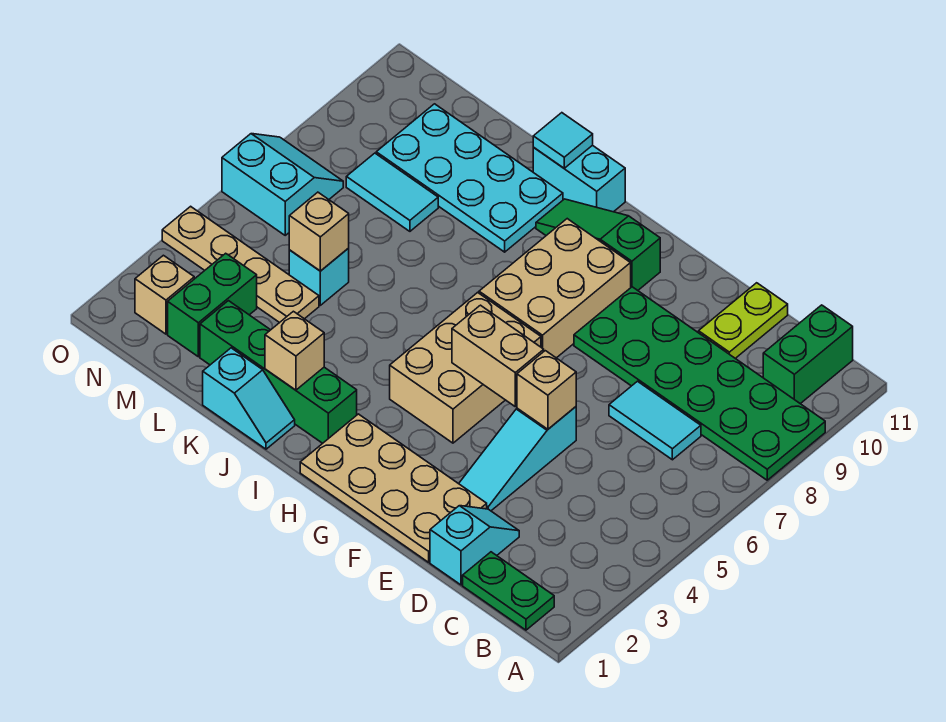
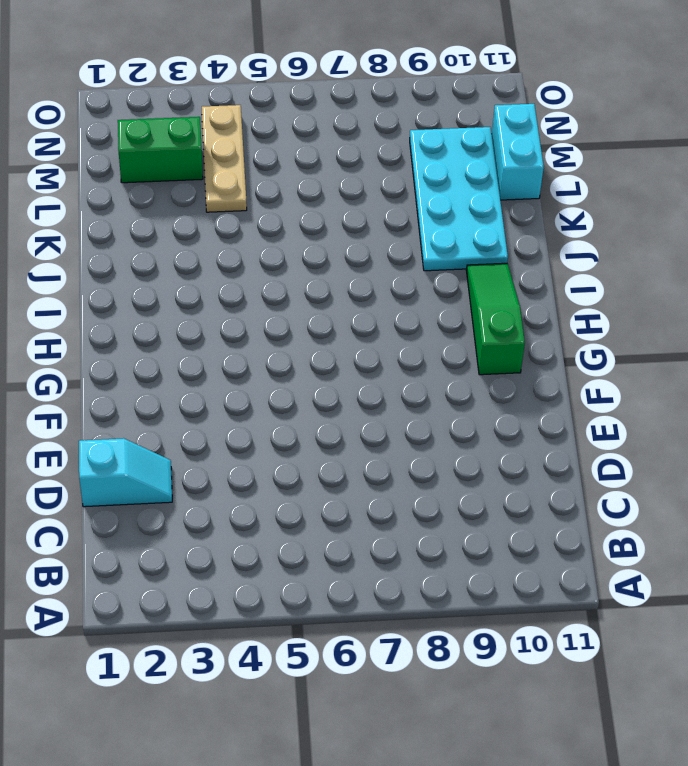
tan 1x3 plate [202,105,247,212] -> tan 1x4 plate [162,206,319,323]
cyan 1x2 brick [492,104,544,200] -> cyan 1x2 brick moved to [533,145,625,212]
none -> green 2x6 plate [574,287,825,480]
none -> green 1x2 plate [463,552,554,630]
none -> green 1x2 brick [763,305,853,404]

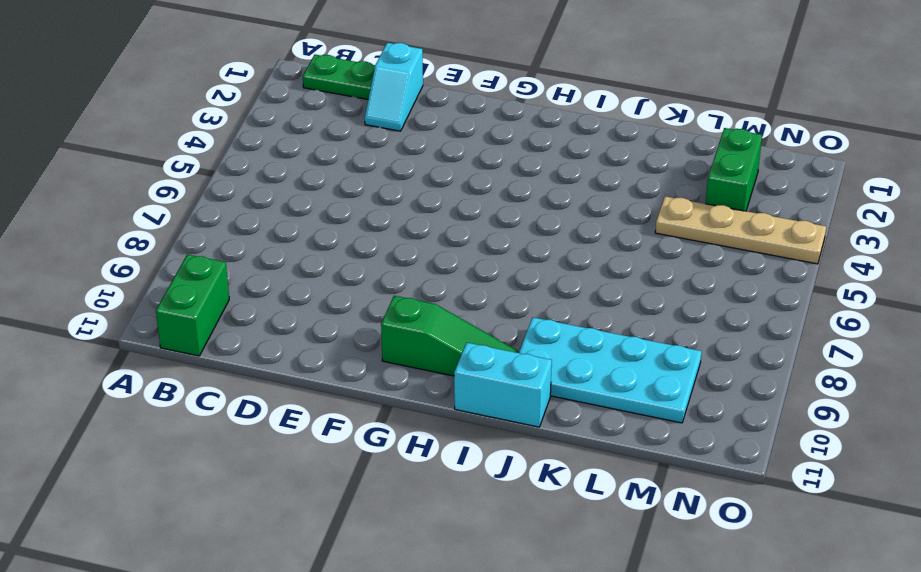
none -> green 2x6 plate [574,287,825,480]
none -> cyan 1x2 tile [609,381,701,460]
none -> lime 1x2 plate [699,283,788,358]

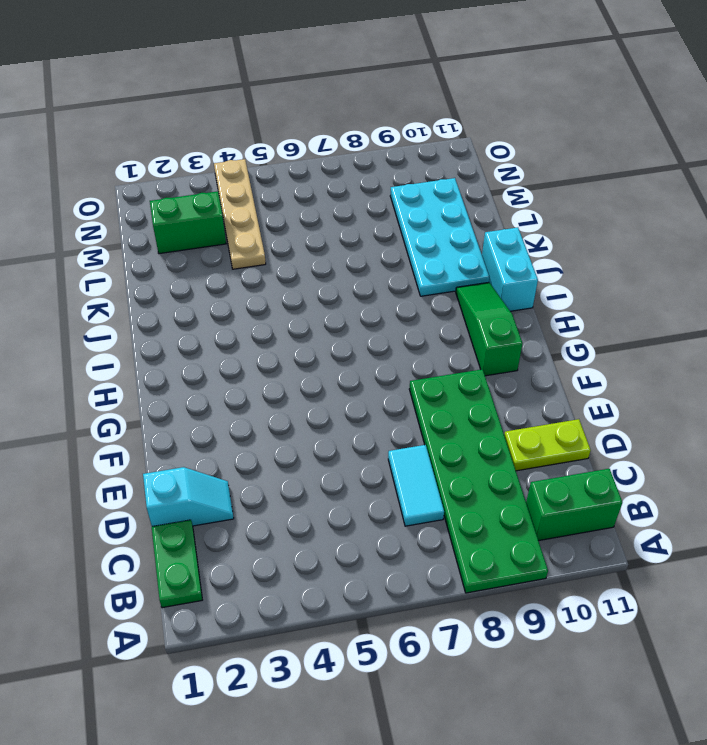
none -> tan 2x4 plate [300,414,487,562]
none -> cyan 1x3 slope [459,407,576,511]
none -> tan 2x3 brick [390,292,541,443]

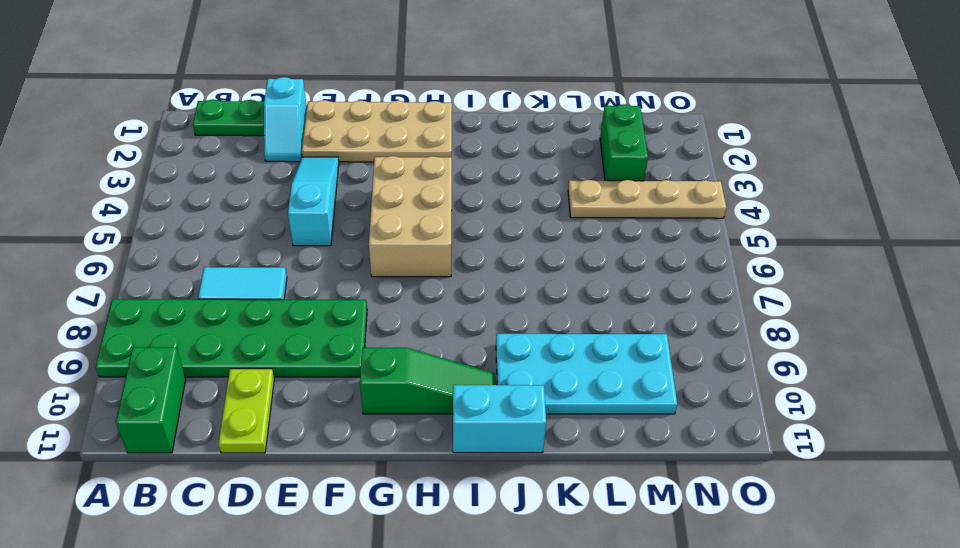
none -> tan 2x3 brick [479,219,631,358]
none -> green 1x4 brick [200,301,357,443]
none -> cyan 1x2 slope [203,348,295,449]

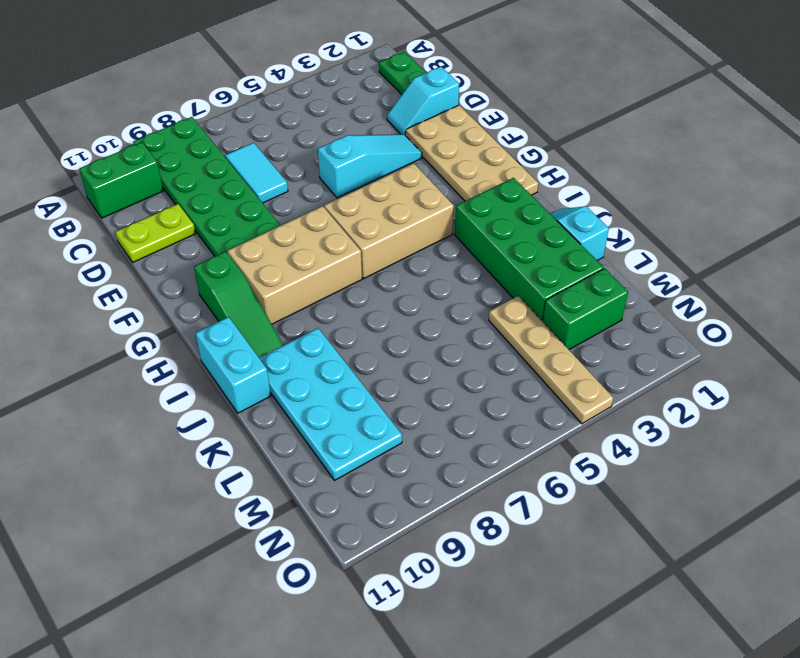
green 2x4 brick [455,178,604,322] -> green 1x4 brick [200,301,357,443]
none -> cyan 1x1 brick [289,248,349,305]
none -> cyan 1x2 tile [346,153,438,231]
none -> tan 1x1 brick [135,255,194,334]

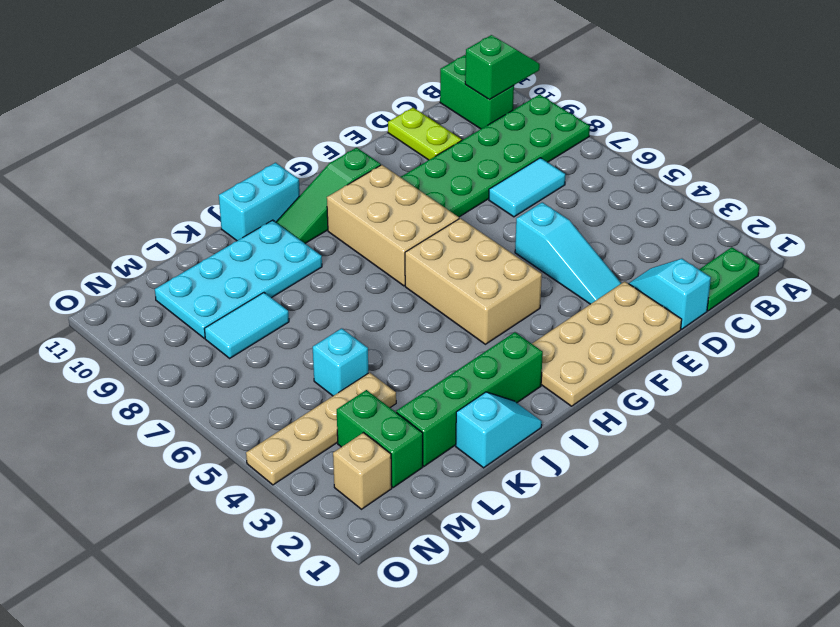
green 1x2 slope [465,35,540,100] -> none
none -> cyan 2x2 slope [222,134,343,235]
none -> tan 1x1 brick [517,351,576,429]
none -> tan 1x2 brick [452,305,544,407]

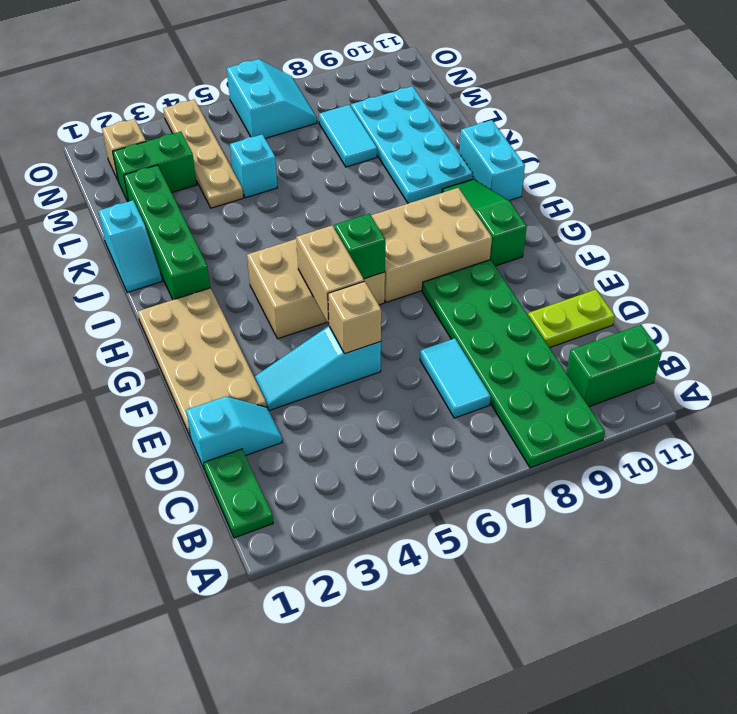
green 1x1 brick [334,214,385,279] -> none
none -> tan 1x1 brick [265,311,324,390]
none -> cyan 1x1 tile [533,113,593,168]
none -> tan 1x1 brick [289,192,349,271]

